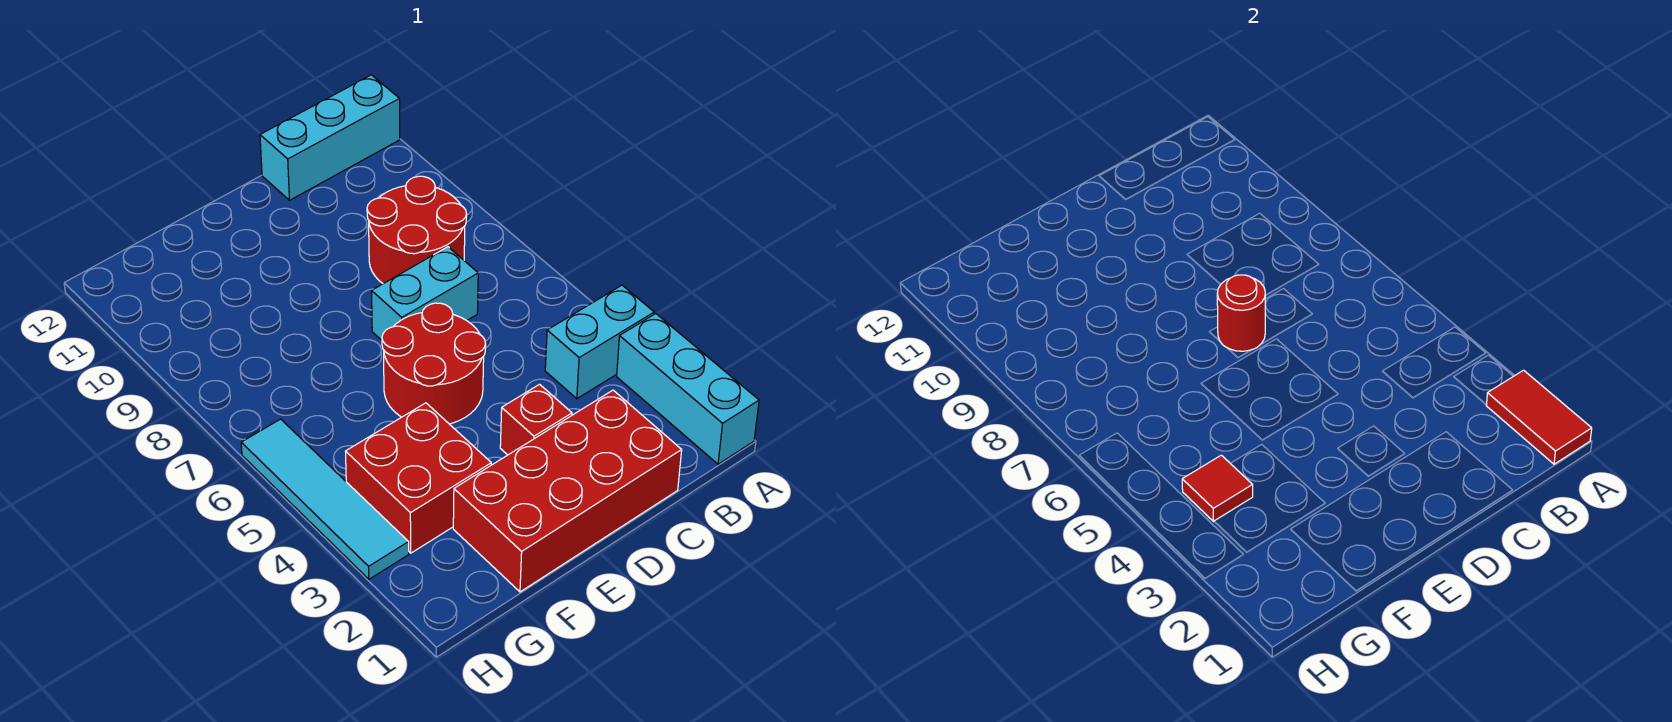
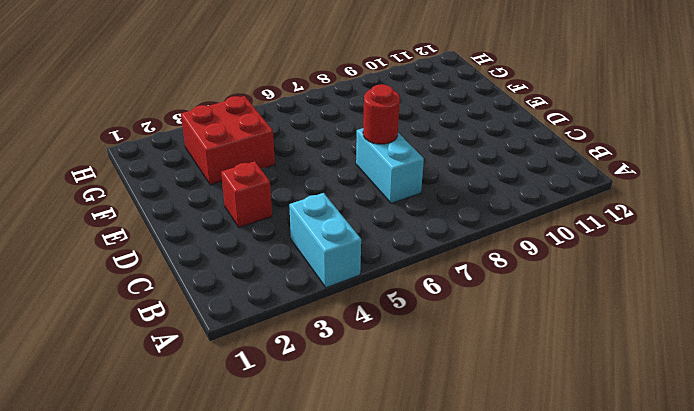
none -> cyan 1x3 brick [617,314,759,464]
none -> cyan 1x3 brick [260,75,400,200]
none -> red 2x2 round brick [367,176,467,284]

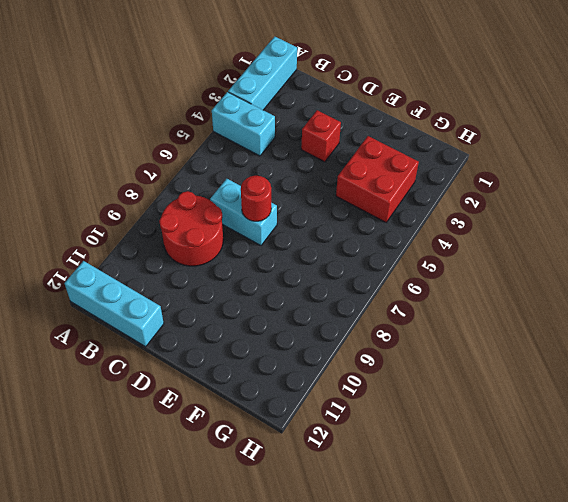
none -> red 2x4 brick [453,390,682,592]
none -> red 2x2 round brick [382,303,486,424]
none -> cyan 1x4 tile [241,419,409,579]

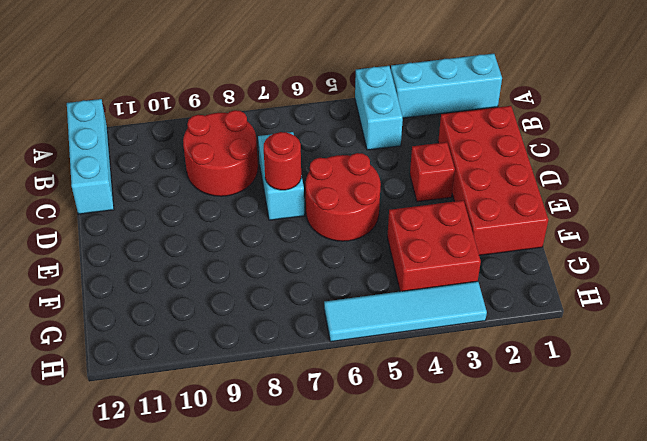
none -> red 1x2 tile [1486,370,1592,464]
none -> red 1x1 tile [1182,455,1253,521]

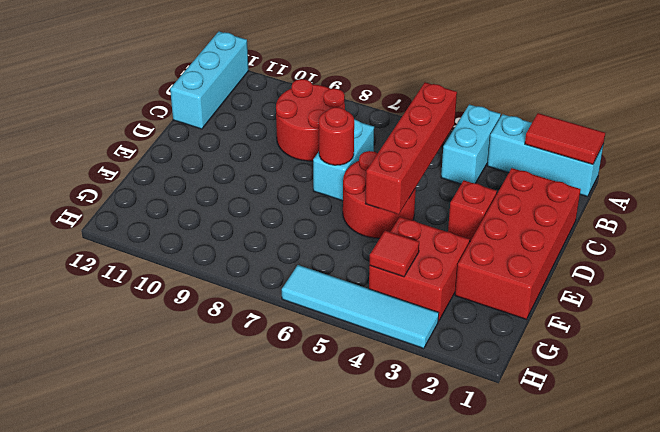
red 1x4 brick [365,82,457,214] -> none

